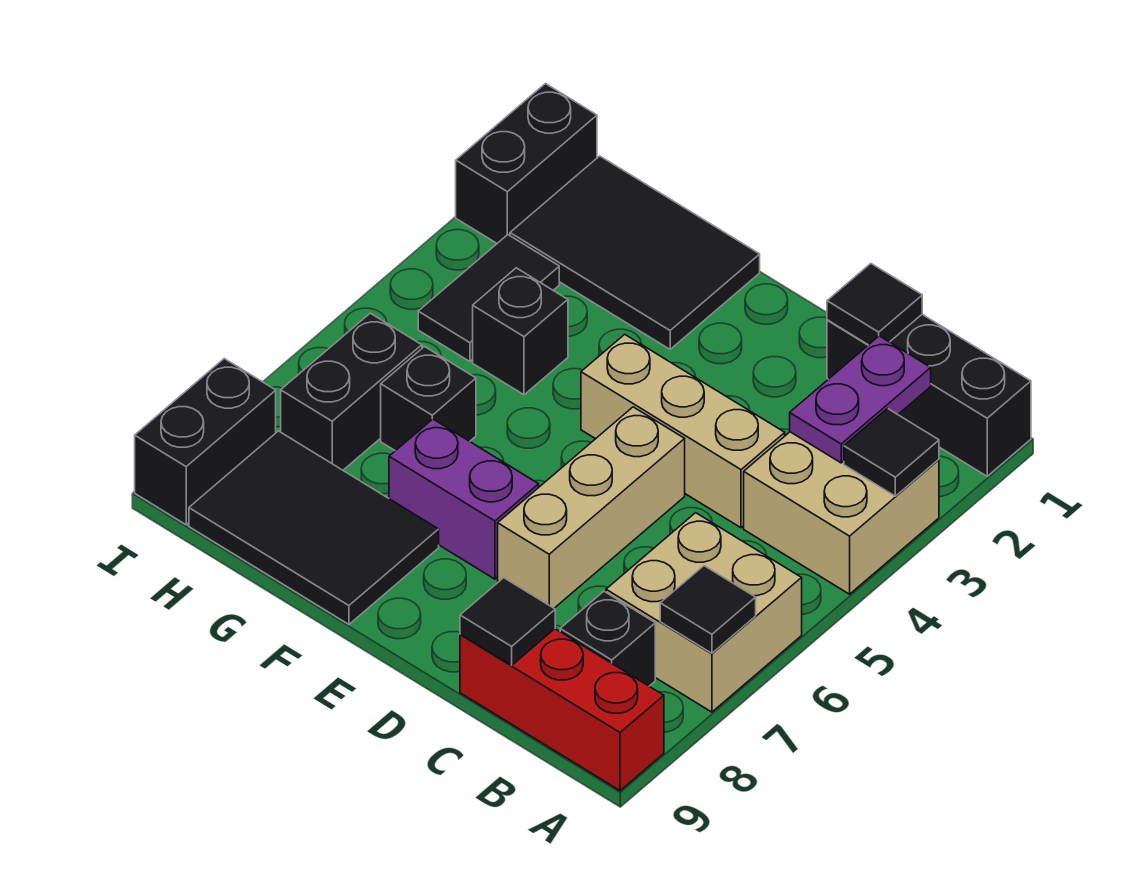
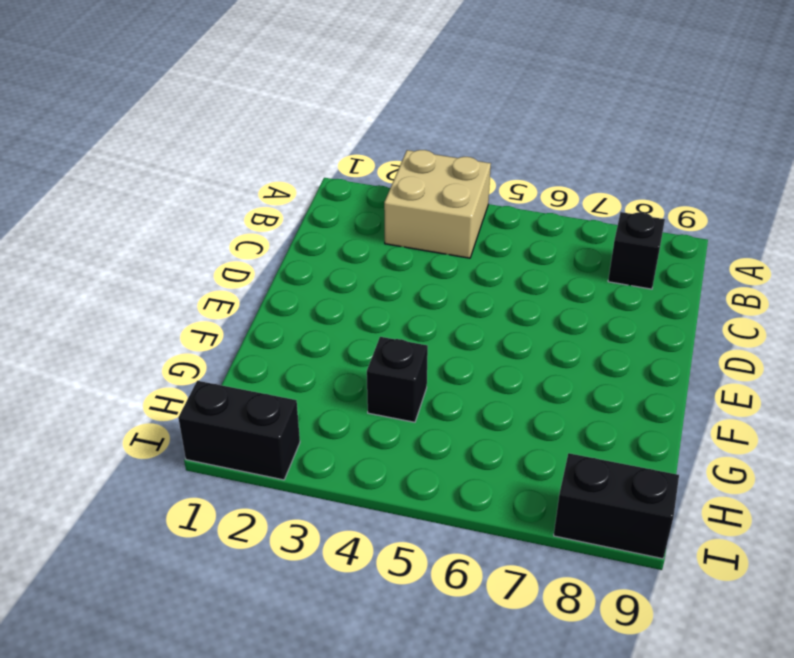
none -> black 1x3 brick [827,315,1031,476]
none -> tan 2x2 brick [606,513,802,712]
none -> red 1x3 brick [460,629,664,791]

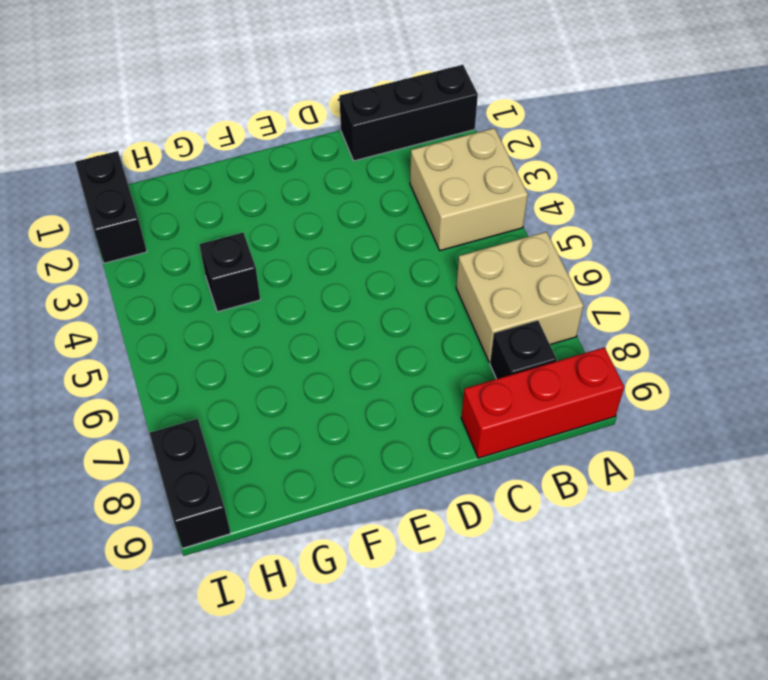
none -> tan 1x3 brick [581,334,785,528]
none -> tan 1x3 brick [498,407,685,608]
none -> purple 1x2 brick [389,419,539,579]

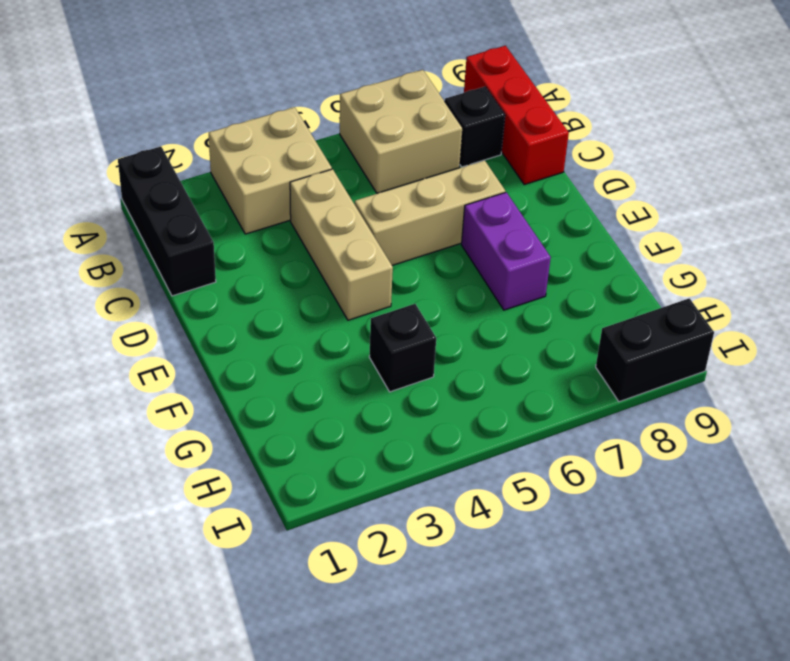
none -> black 2x3 tile [510,156,760,349]
none -> black 2x3 tile [189,431,439,624]
none -> black 1x1 brick [381,347,476,451]

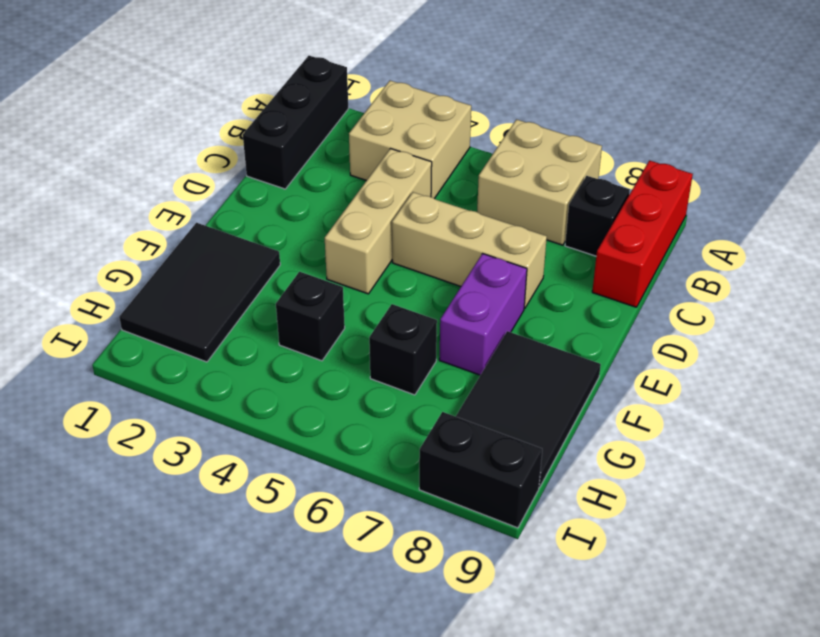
none -> black 1x2 tile [418,235,559,362]
none -> black 1x2 brick [281,313,422,470]
none -> black 1x2 brick [456,84,597,243]

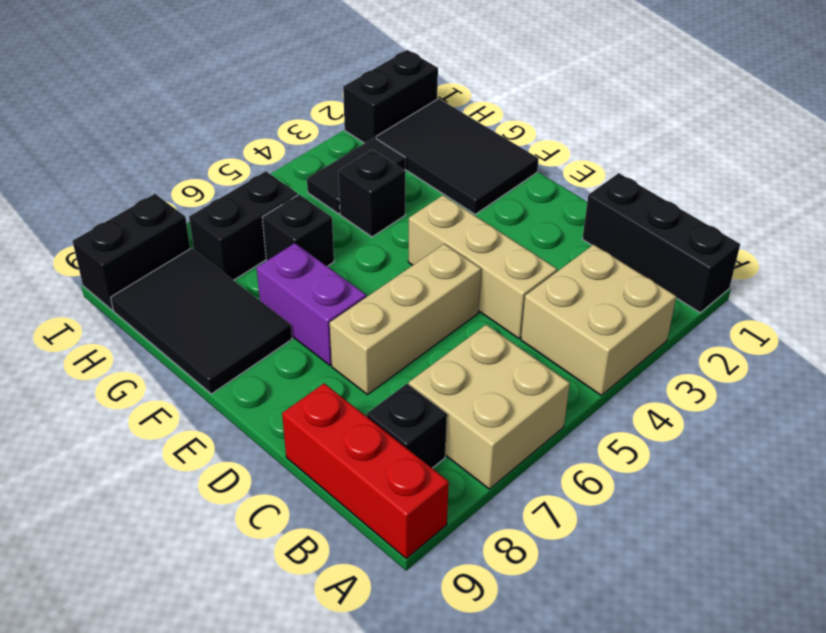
none -> black 1x1 tile [844,409,939,496]
none -> black 1x1 tile [660,566,756,653]
none -> purple 1x2 plate [790,336,931,463]

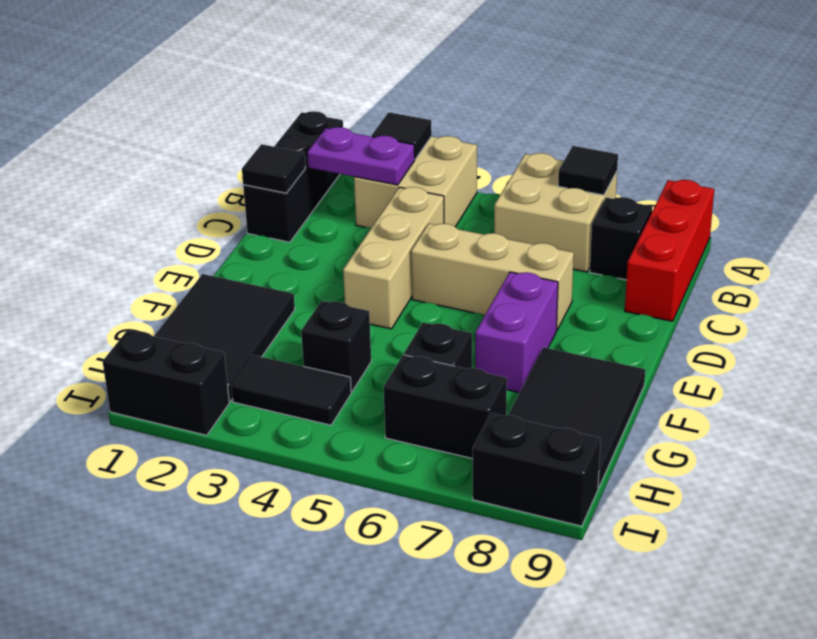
none -> black 1x1 tile [460,578,555,665]

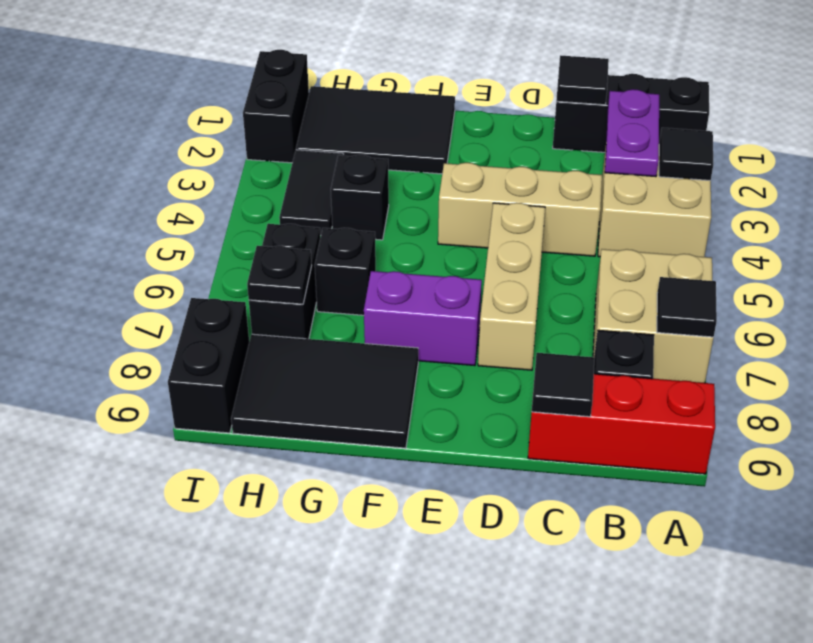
black 1x1 plate [247,246,312,304] -> none

